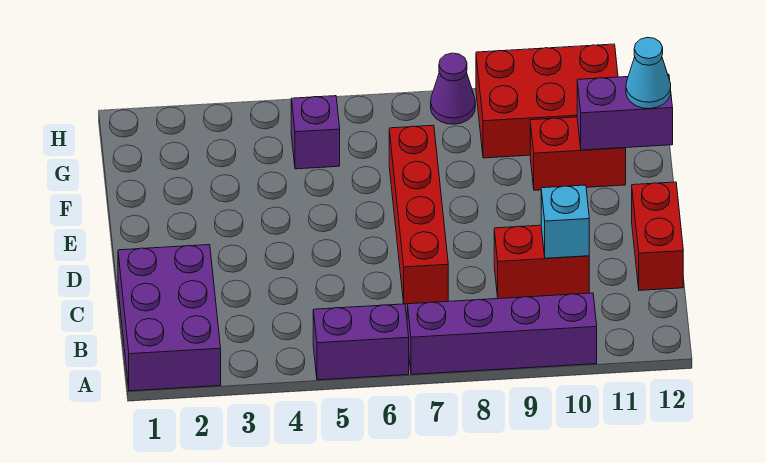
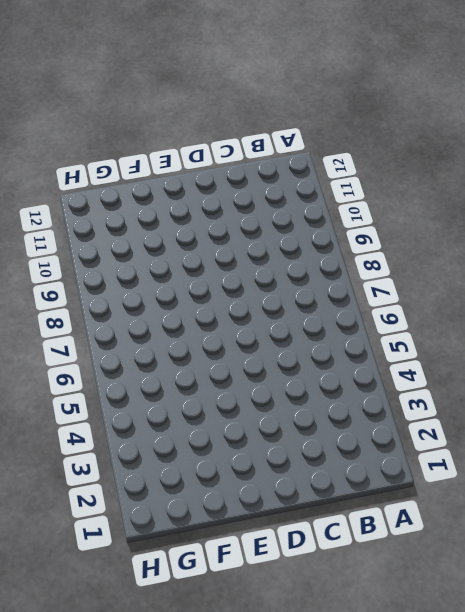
none -> purple 2x3 brick [118,245,221,391]
none -> purple 1x2 brick [313,304,409,380]
none -> purple 1x4 brick [407,293,597,374]

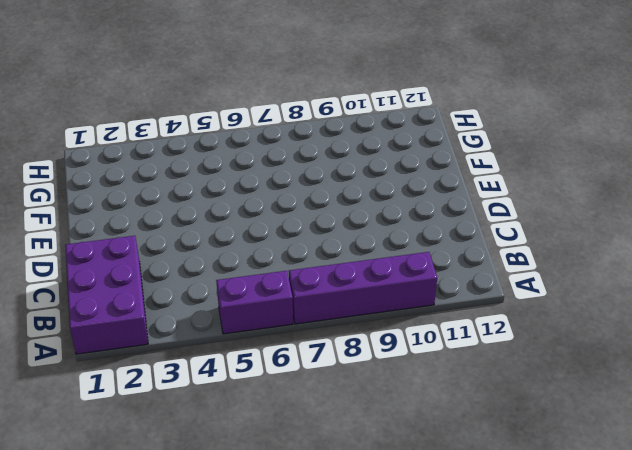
none -> red 1x4 brick [389,125,448,304]
none -> red 1x2 brick [494,225,589,299]
none -> red 1x2 brick [632,182,683,290]

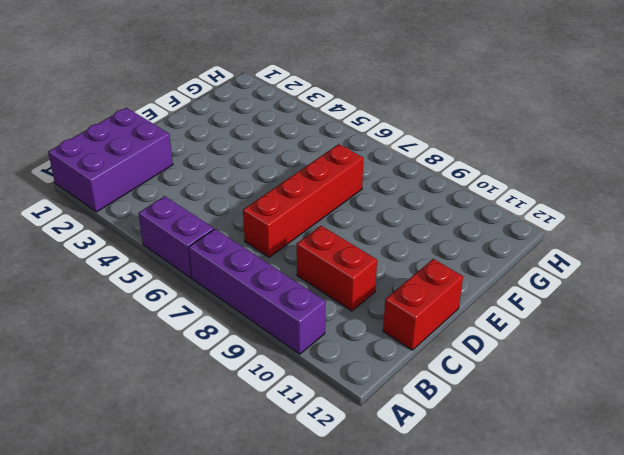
none -> red 1x2 brick [530,117,626,190]
none -> purple 1x1 brick [291,96,340,169]
none -> red 2x3 brick [476,44,618,158]

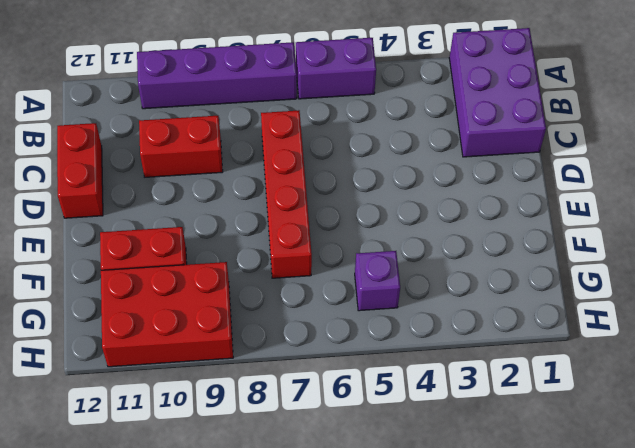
none -> purple 1x1 cone [431,53,475,124]
none -> cyan 1x1 brick [541,185,589,258]
none -> purple 1x2 brick [577,74,673,150]

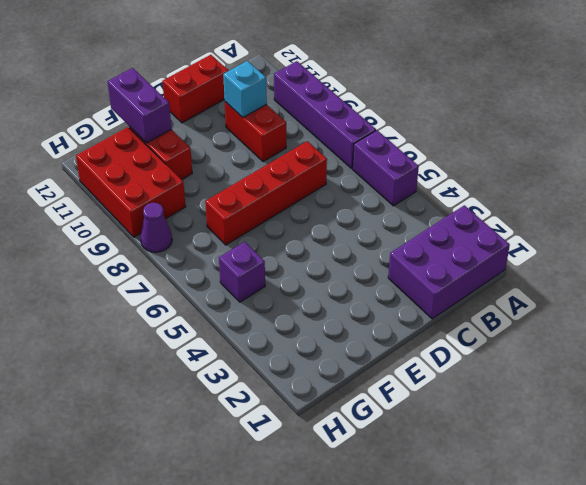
none -> cyan 1x1 cone [626,37,671,109]

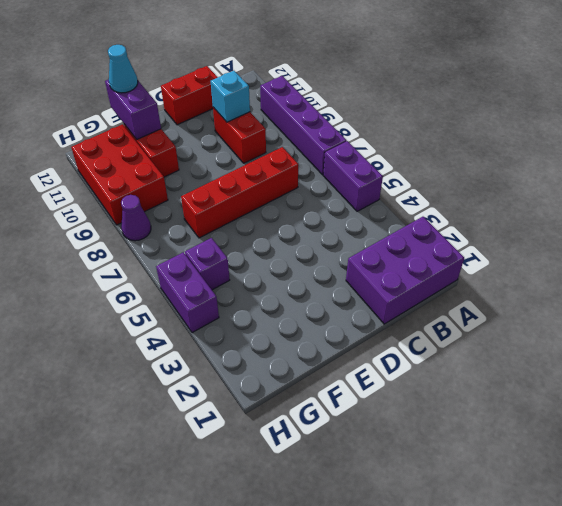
purple 1x2 brick [156,252,219,333] -> none

